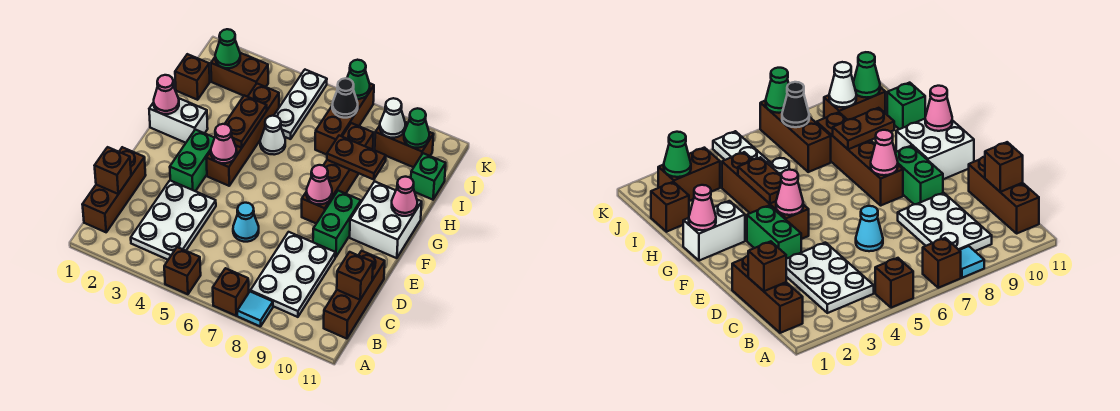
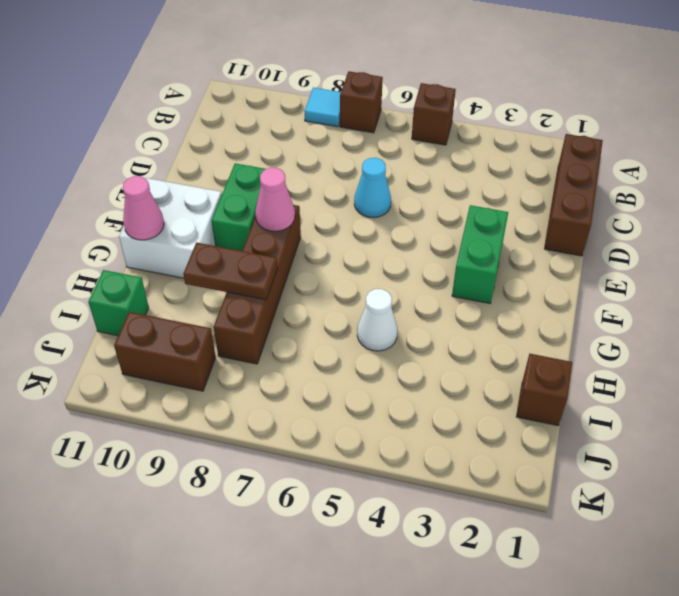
none -> white 2x3 plate [131,181,216,260]
none -> white 2x3 plate [250,232,336,317]
none -> brown 1x3 brick [324,251,385,339]
none -> brown 1x4 brick [206,84,279,186]

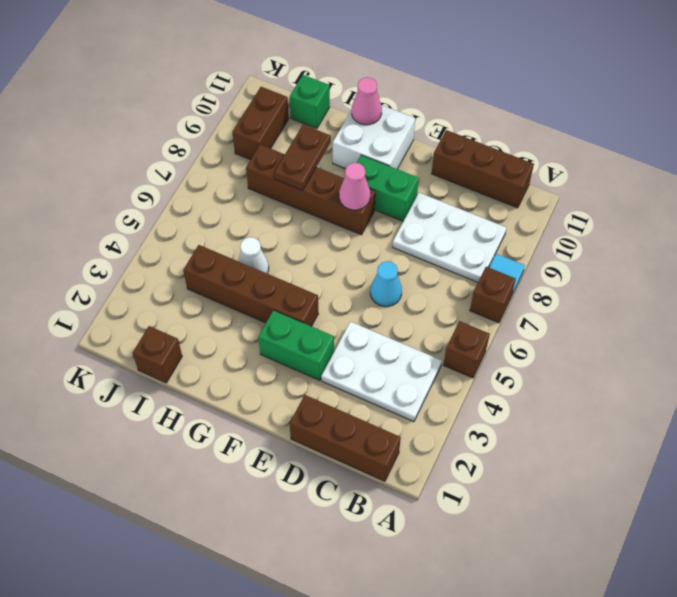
none -> white 1x2 brick [149,98,208,143]
none -> white 1x3 plate [274,70,327,139]
none -> brown 1x3 brick [315,84,374,155]
none -> brown 1x2 brick [211,53,268,97]

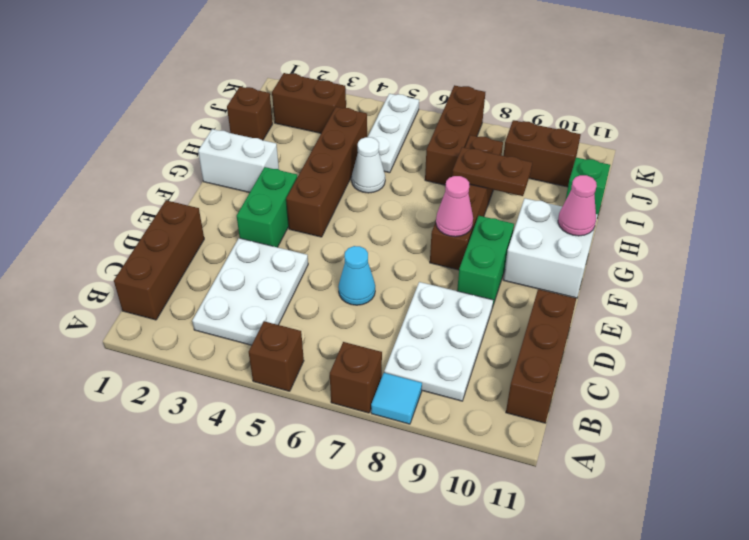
none -> brown 1x1 brick [95,147,131,194]
none -> brown 1x1 brick [337,252,373,300]
none -> pink 1x1 cone [211,124,237,163]
none -> pink 1x1 cone [154,75,179,114]

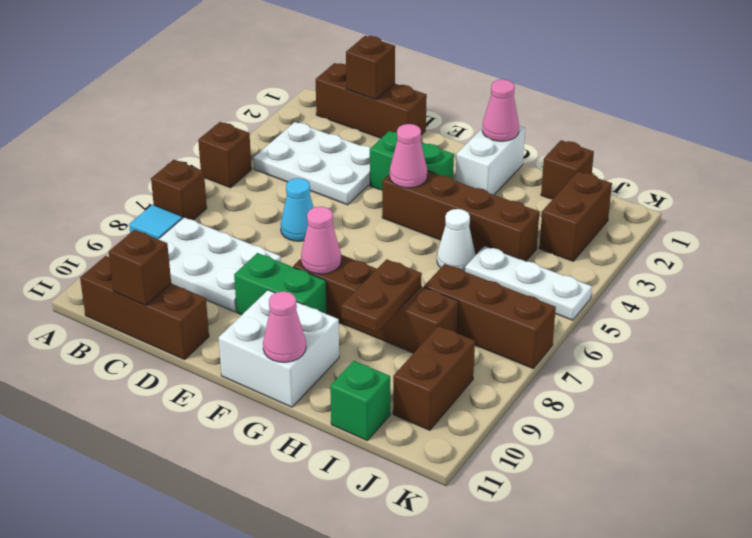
none -> brown 1x2 plate [225,95,267,148]
none -> green 1x1 cone [215,29,240,68]
none -> black 1x1 cone [332,78,358,118]
none -> white 1x1 cone [380,98,405,138]

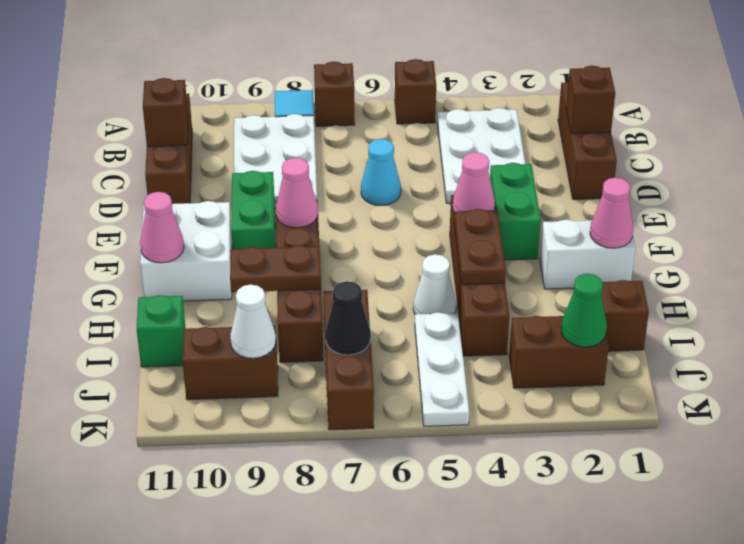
none -> green 1x1 cone [404,108,429,148]
none -> green 1x1 cone [347,60,370,99]

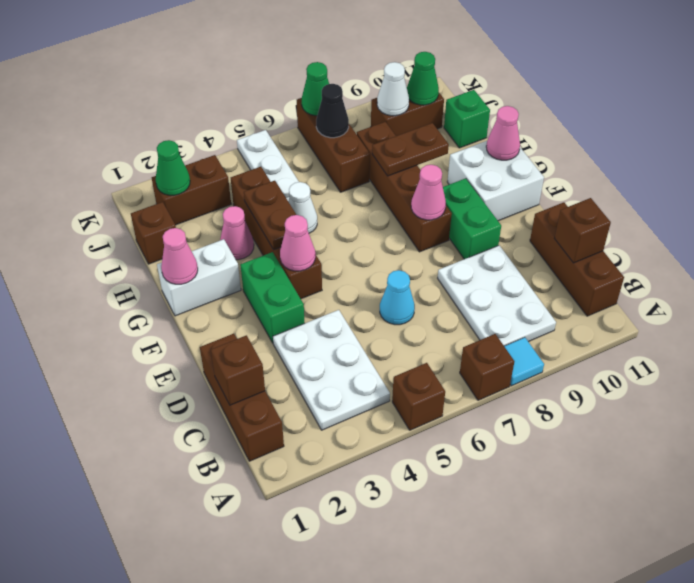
pink 1x1 cone [220,206,254,260] -> none

